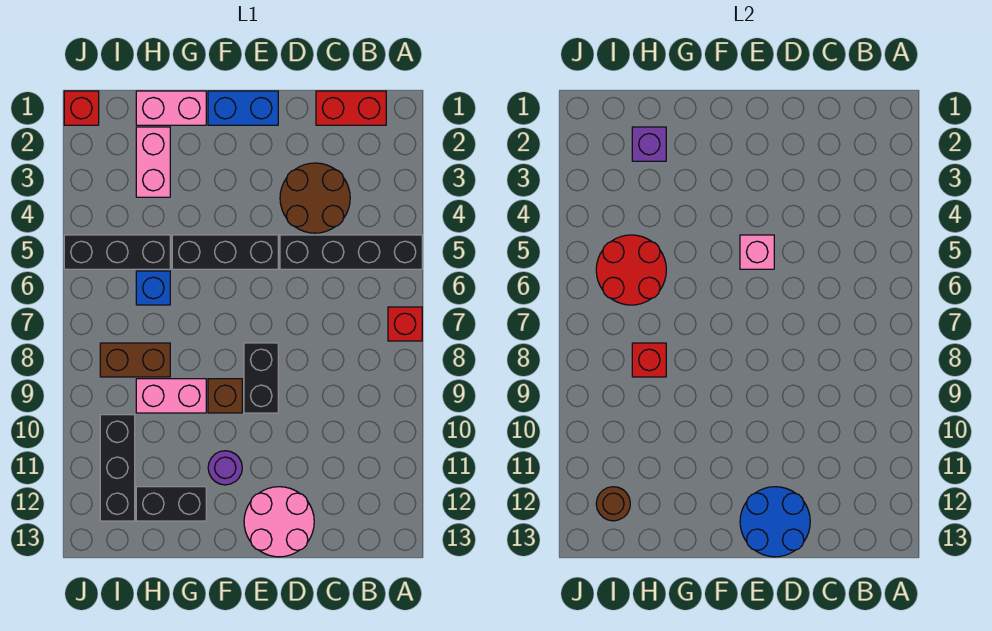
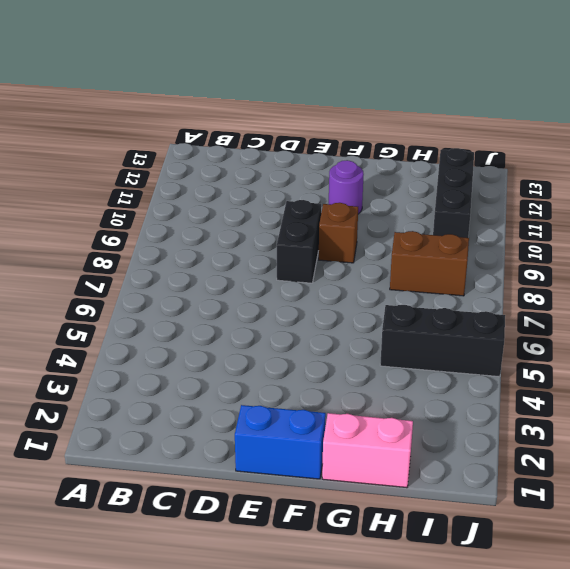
none -> black 1x4 brick [280,235,422,269]
none -> red 1x1 brick [388,307,422,341]
none -> red 1x2 brick [316,91,386,125]

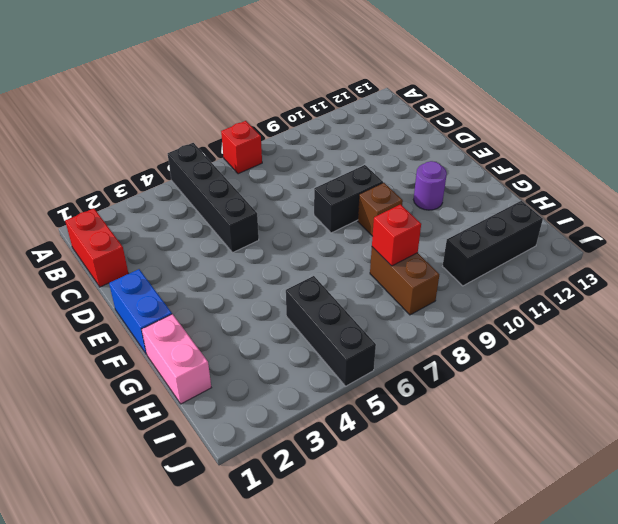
none -> brown 2x2 round brick [280,163,350,233]
none -> pink 2x2 round brick [244,487,314,557]
none -> black 1x3 brick [172,235,278,269]

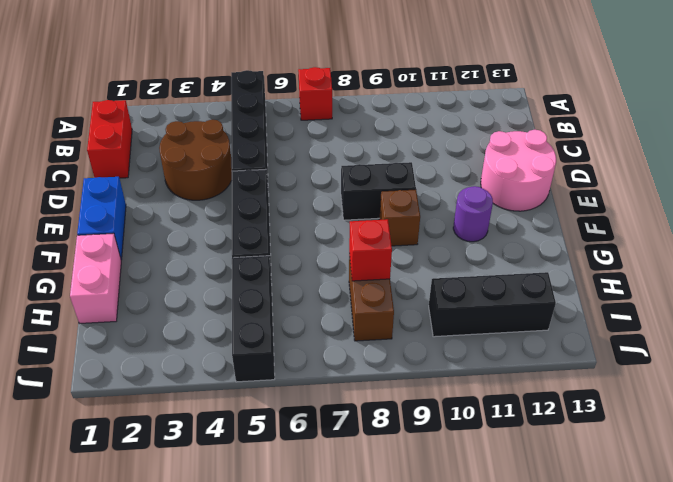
none -> pink 1x2 brick [136,379,206,413]
none -> black 1x2 brick [136,487,206,521]
none -> pink 1x2 brick [136,127,170,197]

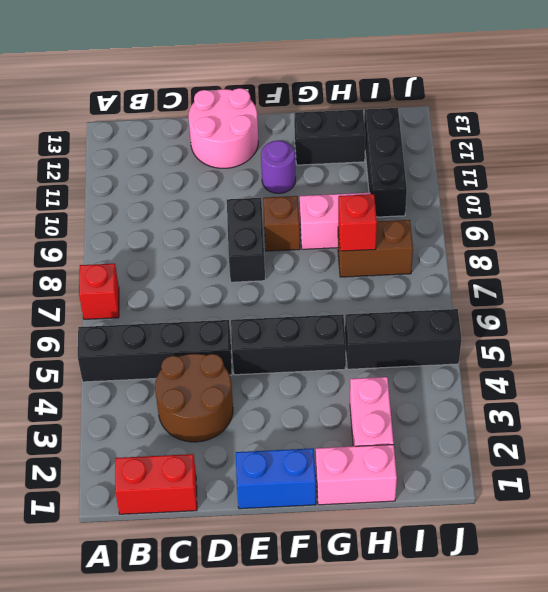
none -> blue 1x1 brick [136,271,170,305]
none -> red 1x1 brick [64,91,99,125]
none -> blue 2x2 round brick [740,487,810,557]

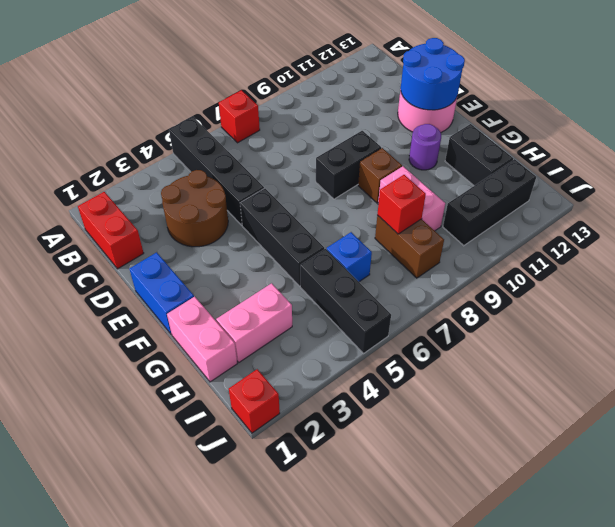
none -> pink 1x1 brick [740,235,774,269]
none -> purple 1x1 brick [632,127,666,161]
none -> red 2x2 round brick [596,235,666,305]

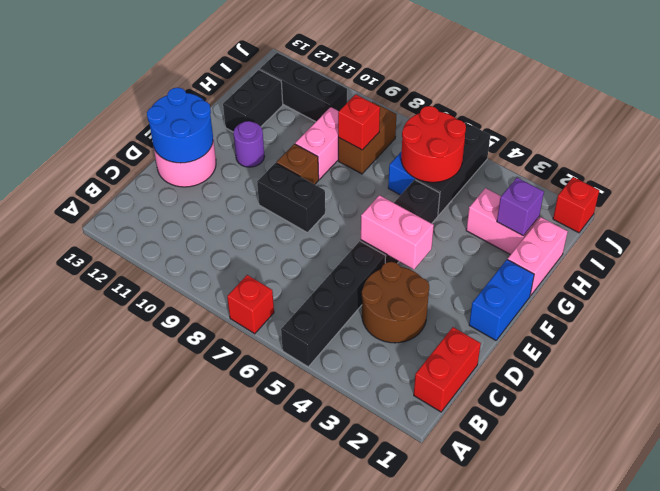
pink 1x2 brick [361,195,434,269] -> pink 1x1 brick [740,235,774,269]
none -> brown 1x1 round brick [596,487,630,521]

